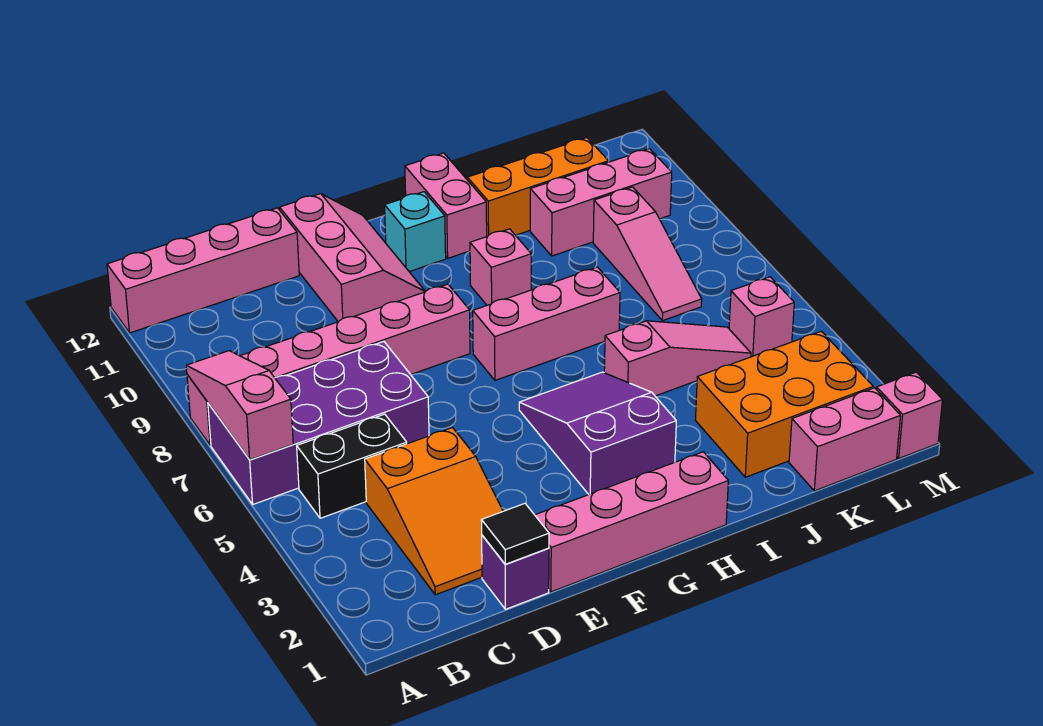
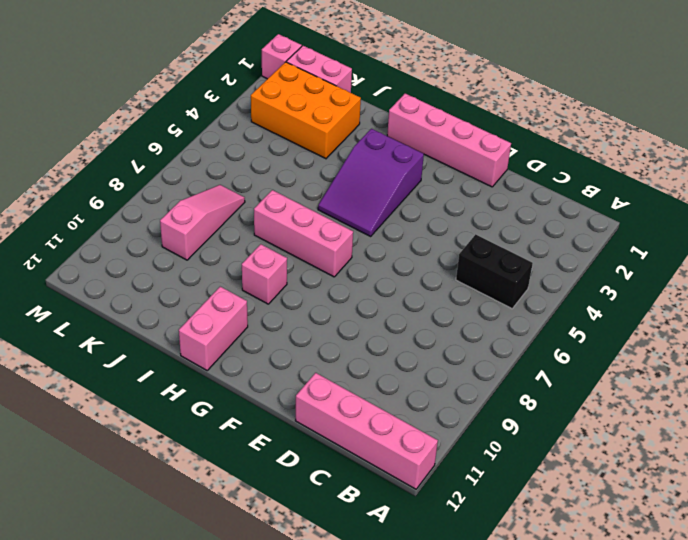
none -> purple 2x4 brick [208,342,429,504]
none -> pink 1x6 brick [187,284,470,445]
none -> orange 2x3 slope [365,428,503,595]

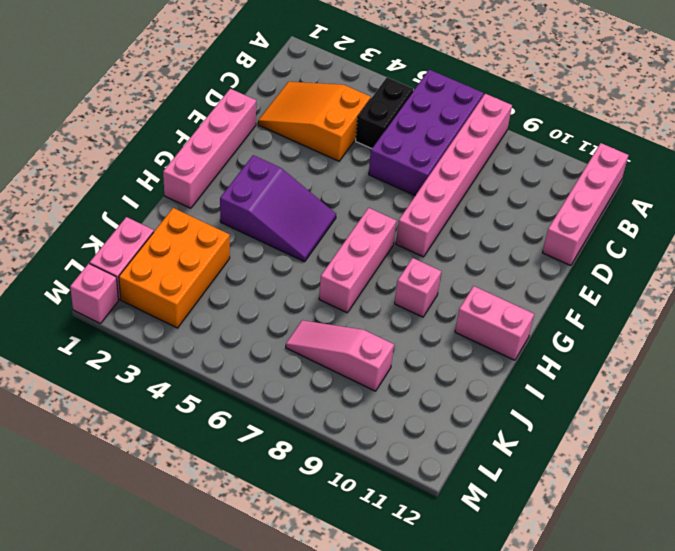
none -> purple 1x1 brick [482,535,549,609]
none -> pink 2x3 slope [280,194,425,322]
none -> cyan 1x1 brick [385,192,446,272]

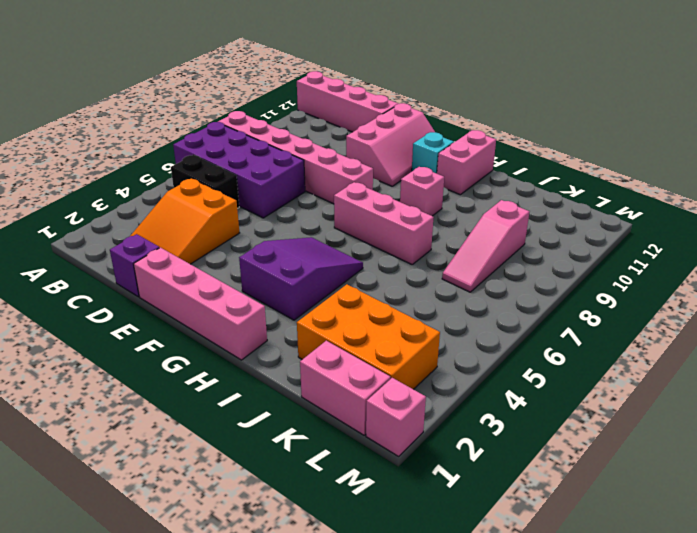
none -> pink 1x3 slope [604,321,751,396]
none -> orange 1x3 brick [467,138,608,236]
none -> pink 1x3 brick [530,149,672,256]

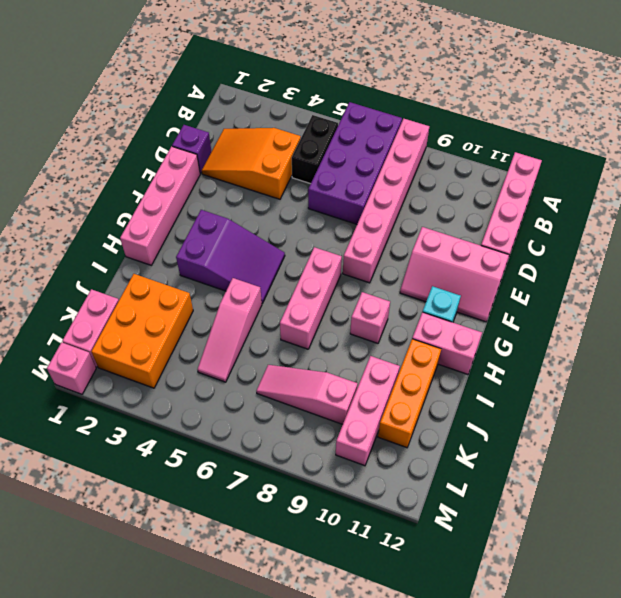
none -> pink 1x1 brick [729,277,794,357]
none -> pink 1x3 slope [186,351,293,460]
none -> black 1x1 tile [481,503,549,564]

